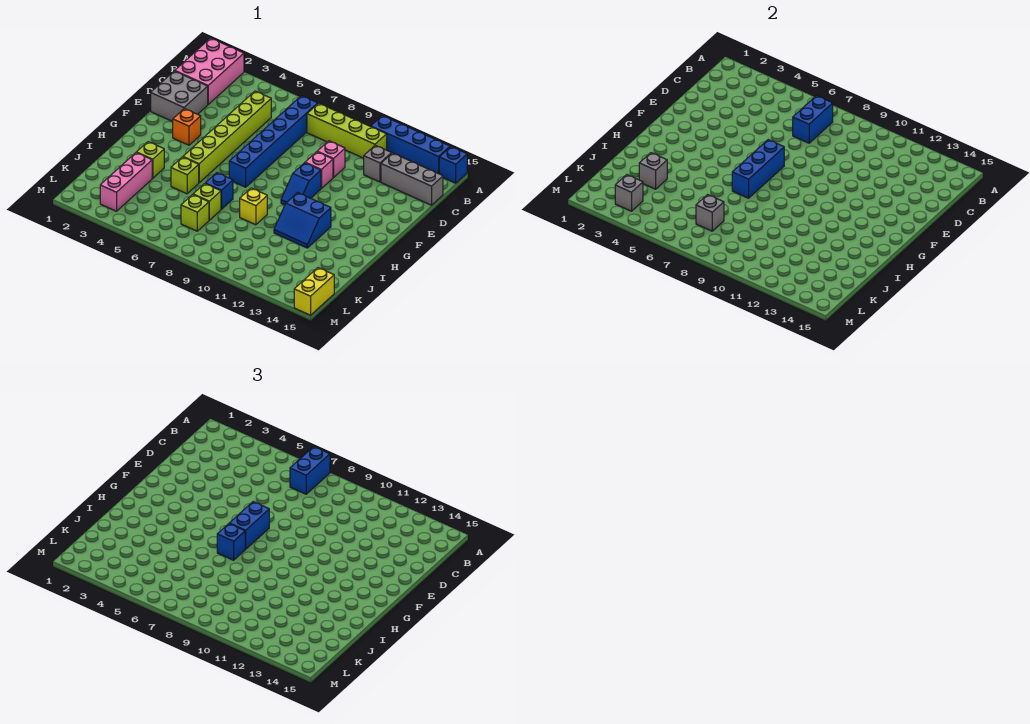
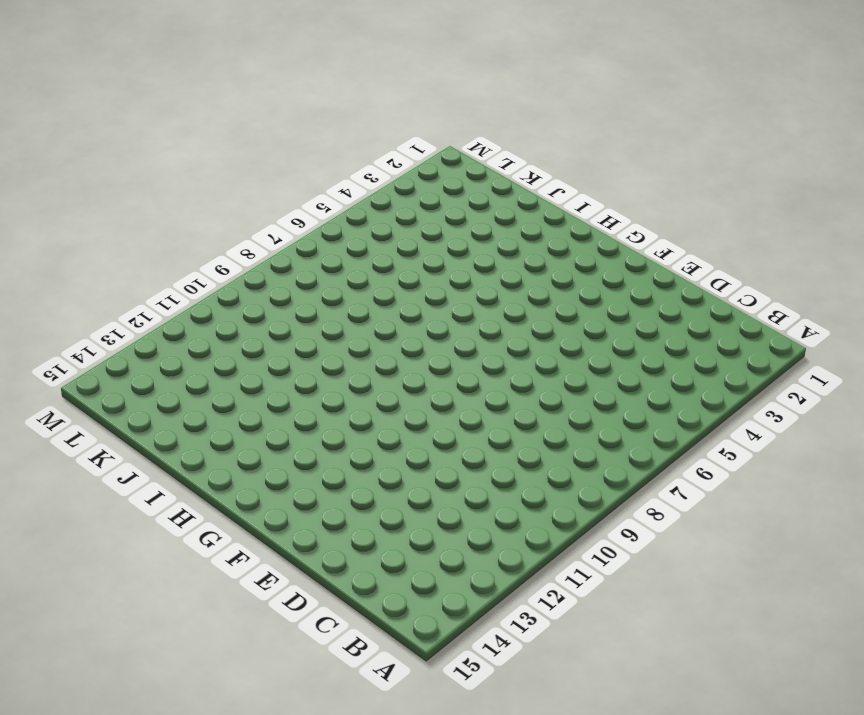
none -> pink 2x3 brick [175,38,244,104]
none -> blue 1x4 brick [371,116,450,174]
none -> blue 1x1 brick [439,147,467,183]
none -> blue 1x6 brick [229,96,318,187]

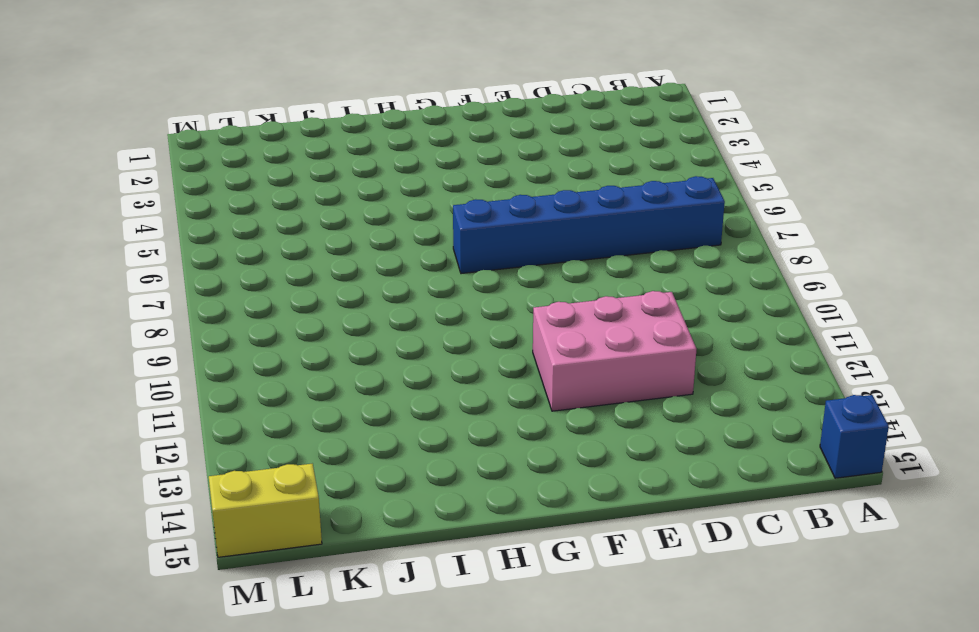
pink 2x3 brick [533,291,696,411] -> pink 2x3 brick moved to [175,38,244,104]
none -> blue 1x4 brick [371,116,450,174]
none -> lime 1x4 brick [307,103,387,158]
none -> lime 1x6 brick [183,91,271,183]
none -> grey 1x1 brick [364,145,392,182]

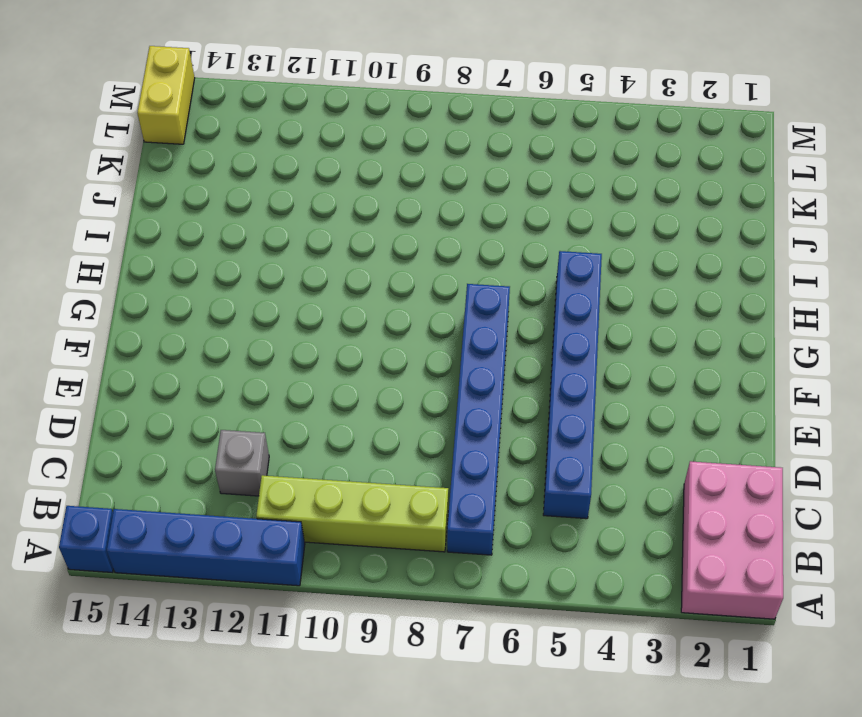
blue 1x6 brick [543,251,602,519] -> lime 1x6 brick [183,91,271,183]
none -> grey 1x3 brick [381,153,443,205]
none -> grey 2x2 brick [151,71,208,122]
none -> pink 1x1 brick [317,141,345,178]
none -> pink 1x1 brick [305,152,333,189]

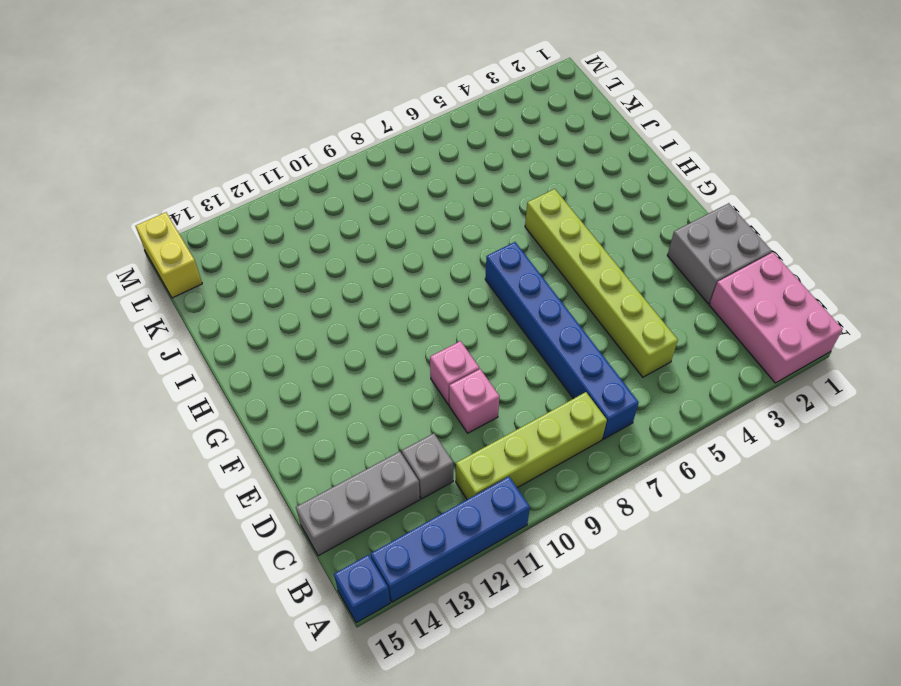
none -> orange 1x1 brick [173,109,201,145]
none -> blue 1x2 slope [281,163,321,205]
none -> blue 2x2 slope [274,193,331,248]
none -> lime 1x1 brick [136,142,164,178]

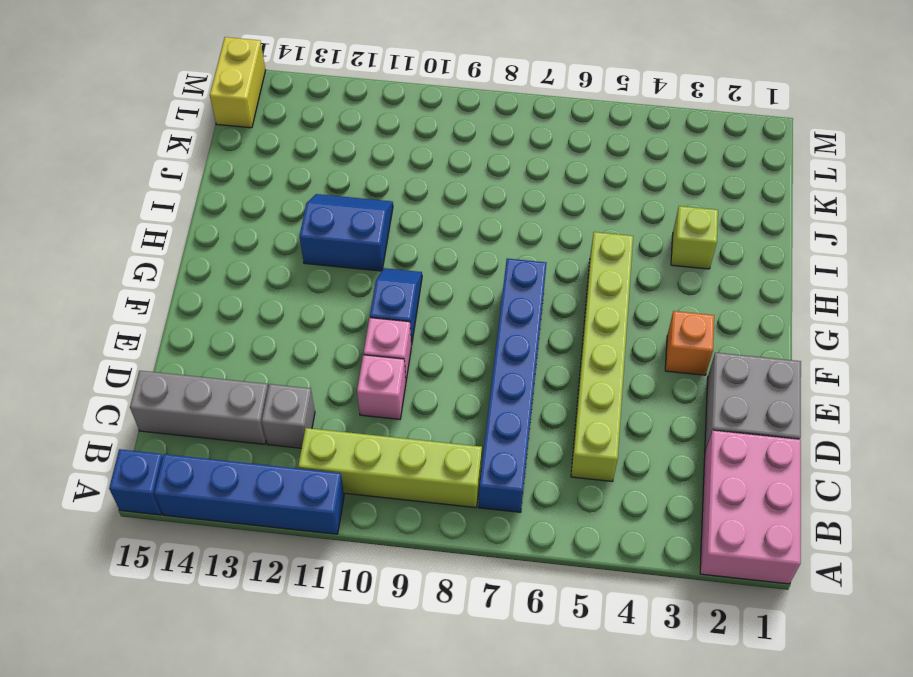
none -> lime 1x1 brick [171,157,199,194]
none -> blue 1x1 brick [205,173,233,209]
none -> yellow 1x1 brick [240,188,267,225]
none -> pink 1x3 brick [100,153,152,211]

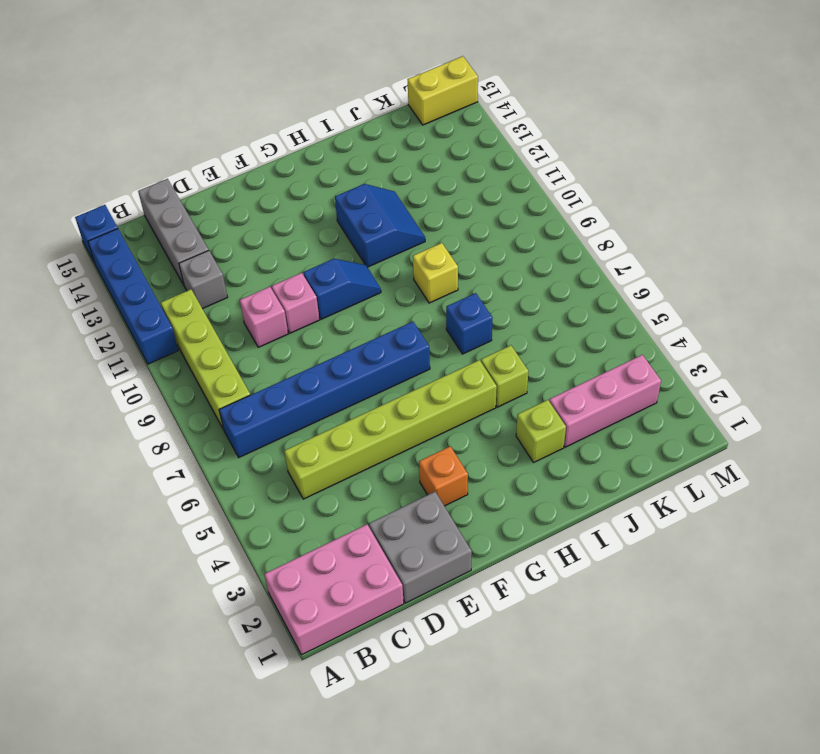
none -> lime 1x1 brick [193,184,221,220]
none -> lime 1x1 brick [181,195,209,231]
none -> blue 1x2 brick [793,96,833,143]
none -> blue 1x3 brick [732,140,784,198]

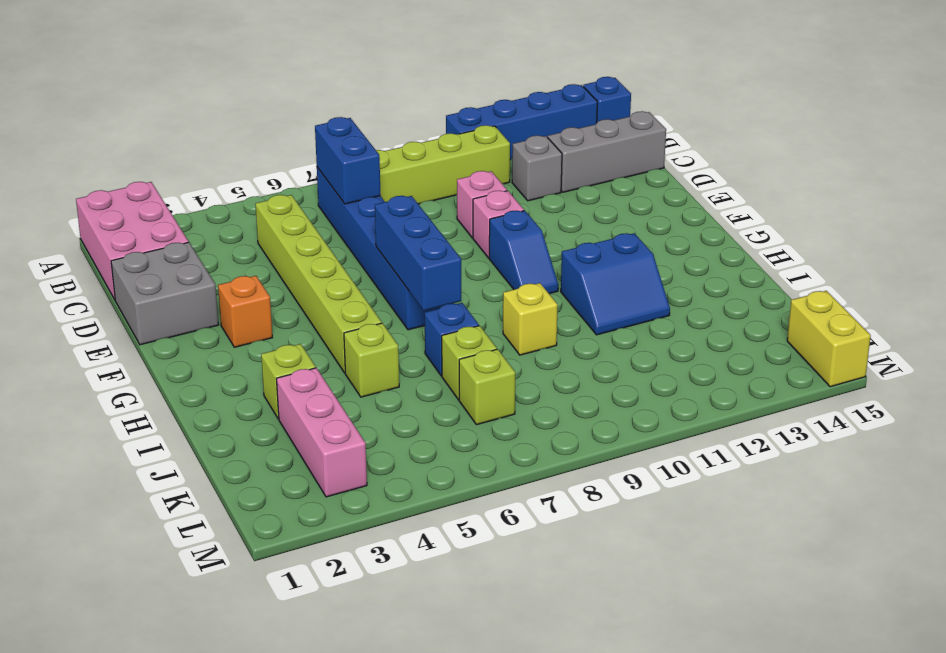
none -> grey 1x1 brick [639,153,667,189]
none -> grey 1x1 brick [696,195,724,231]
none -> grey 1x1 brick [615,175,643,211]
none -> blue 1x2 brick [290,447,330,494]

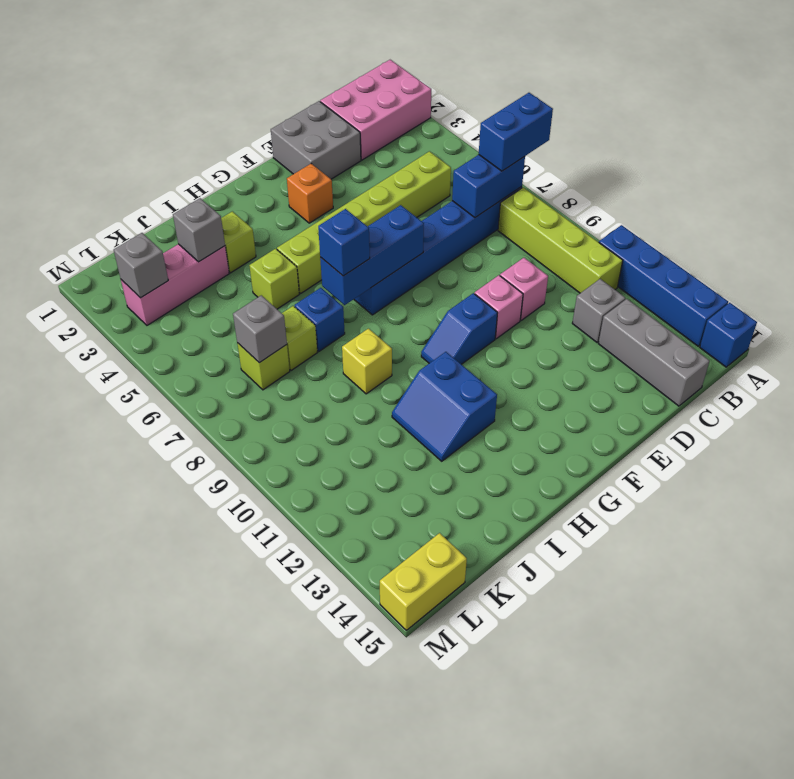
none -> blue 1x2 brick [229,502,269,549]

